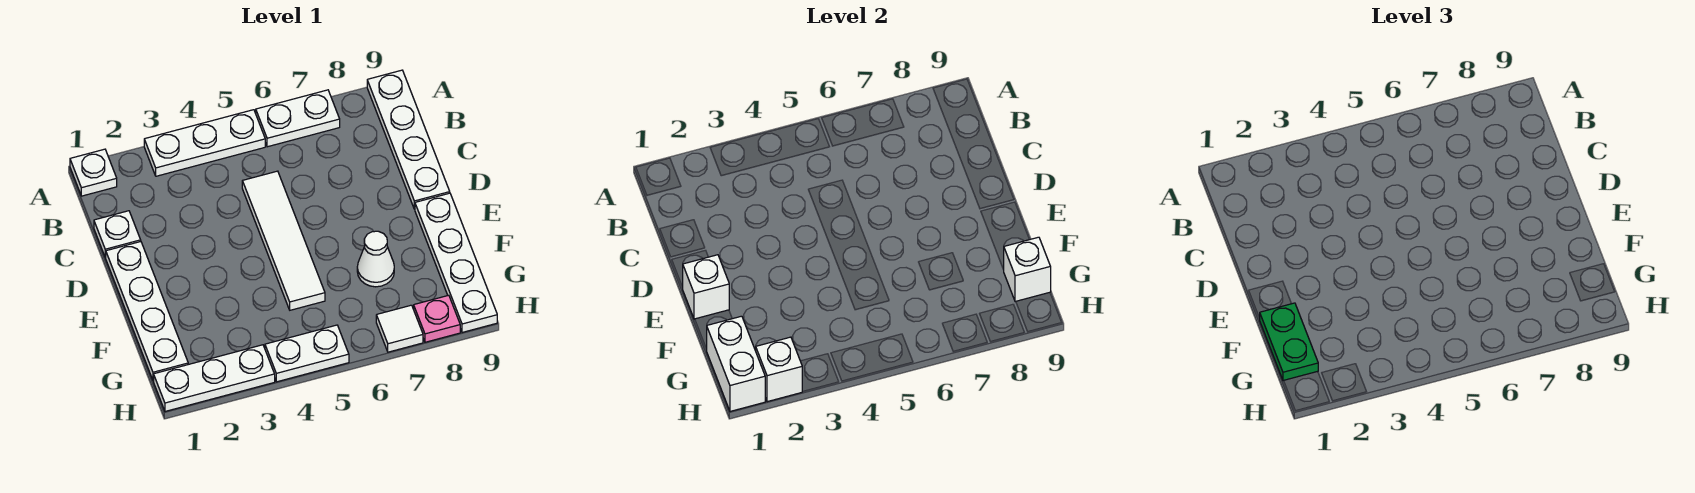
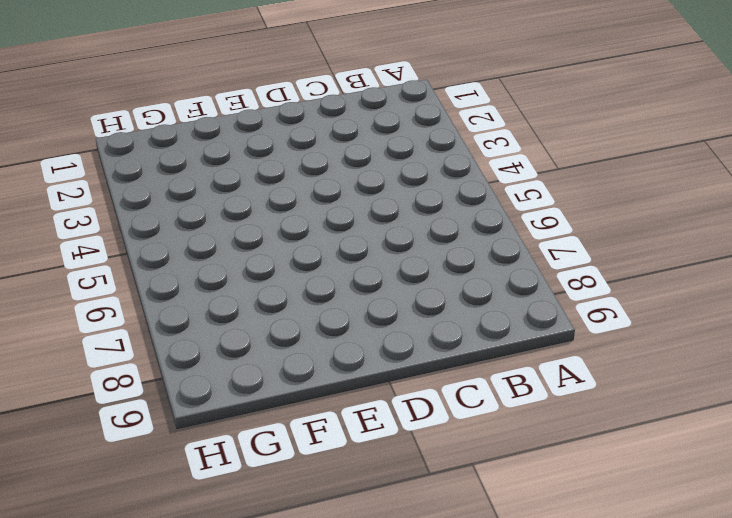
none -> white 1x1 plate [70,149,117,196]
none -> white 1x3 plate [144,110,265,176]
none -> white 1x2 plate [256,90,340,147]

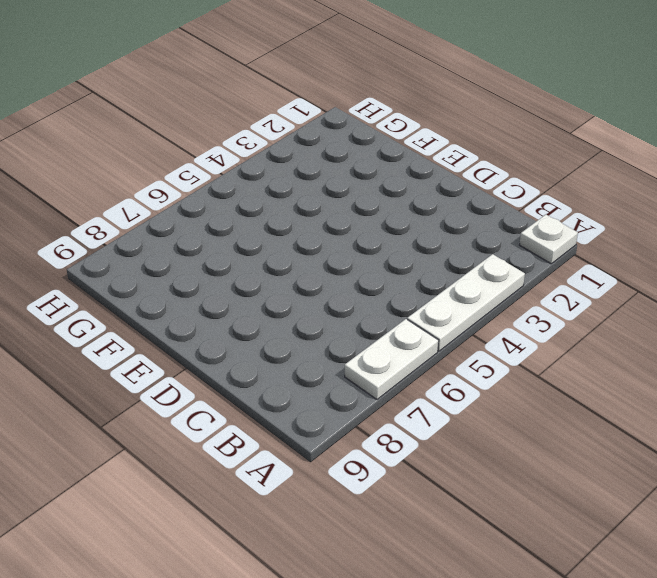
none -> white 1x4 plate [367,70,450,209]
none -> white 1x1 plate [94,211,141,257]
none -> white 1x4 tile [242,171,325,310]

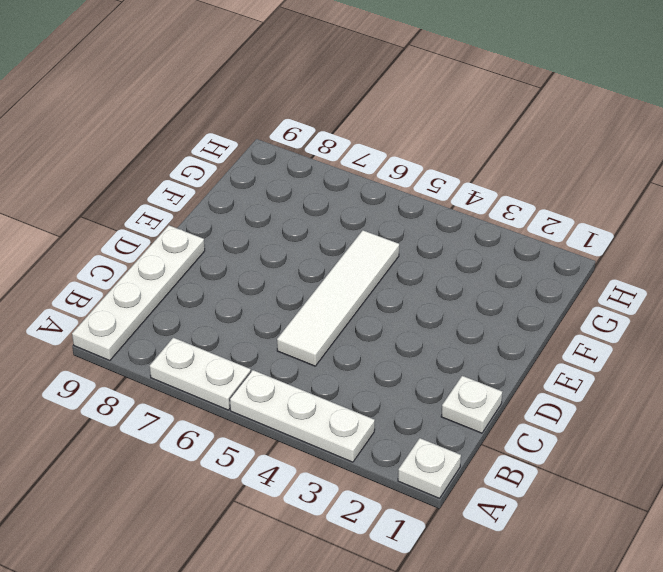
none -> white 1x4 plate [105,242,188,381]
none -> white 1x4 plate [415,193,497,332]
none -> white 1x1 cone [357,231,394,287]

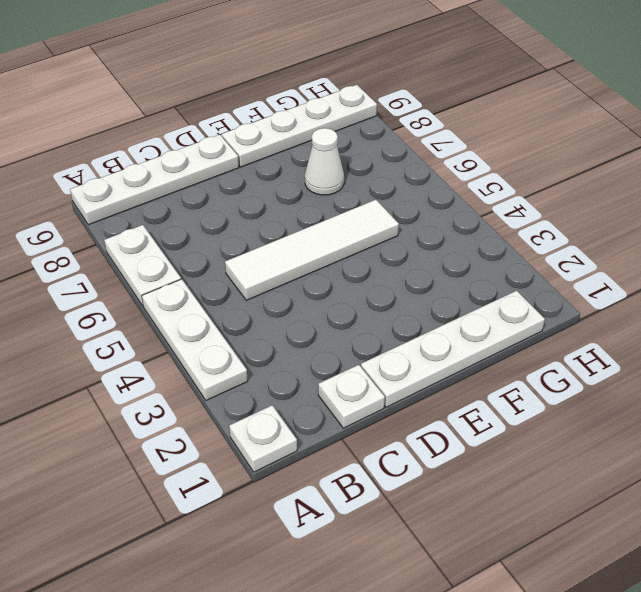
none -> white 1x3 plate [154,345,275,411]
none -> white 1x2 plate [265,325,349,382]
none -> white 1x1 tile [376,305,423,352]

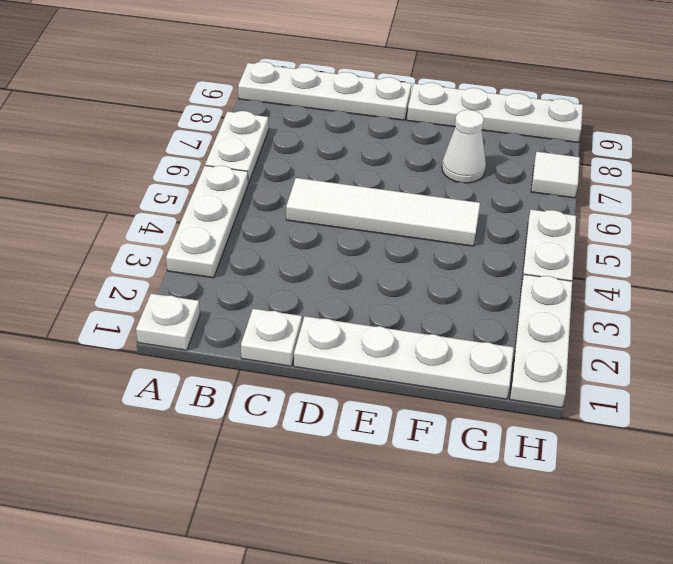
none -> pink 1x1 plate [414,295,460,342]
none -> white 1x1 brick [683,255,729,319]
none -> white 1x2 brick [707,316,766,411]

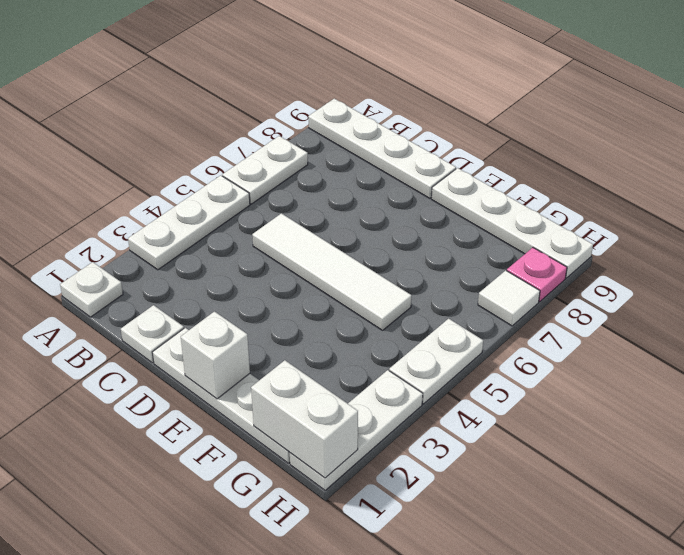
none -> white 1x1 cone [357,231,394,287]
none -> white 1x1 brick [1004,237,1051,302]
none -> white 1x1 brick [756,337,802,402]

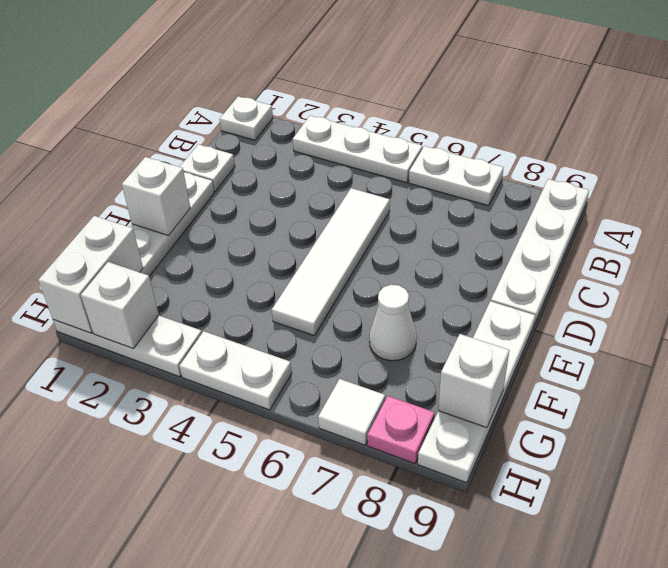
none -> green 1x2 plate [1260,303,1318,381]

